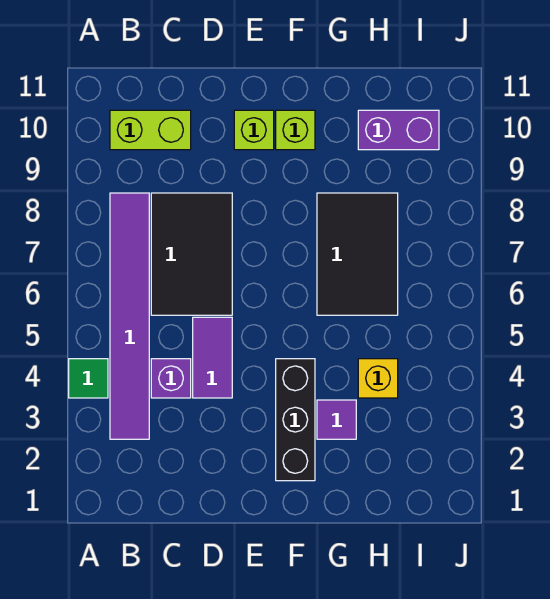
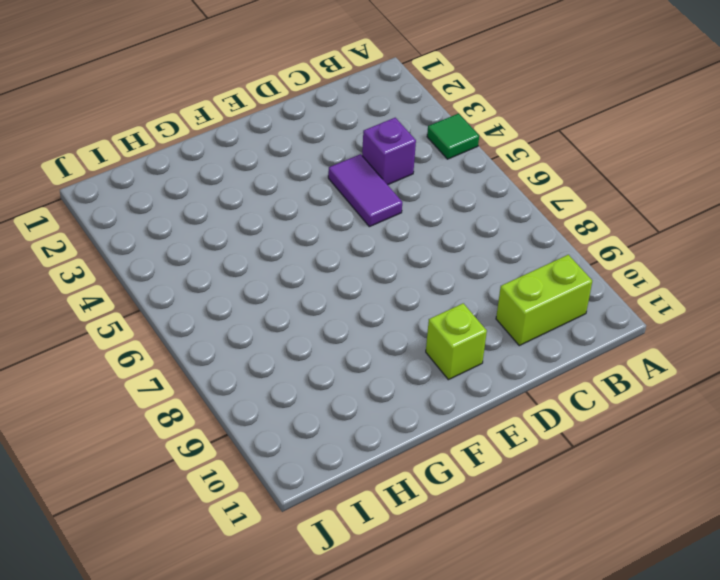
none -> purple 1x6 tile [110,193,149,439]
none -> black 2x3 tile [151,193,232,315]
none -> black 1x3 brick [276,359,315,481]

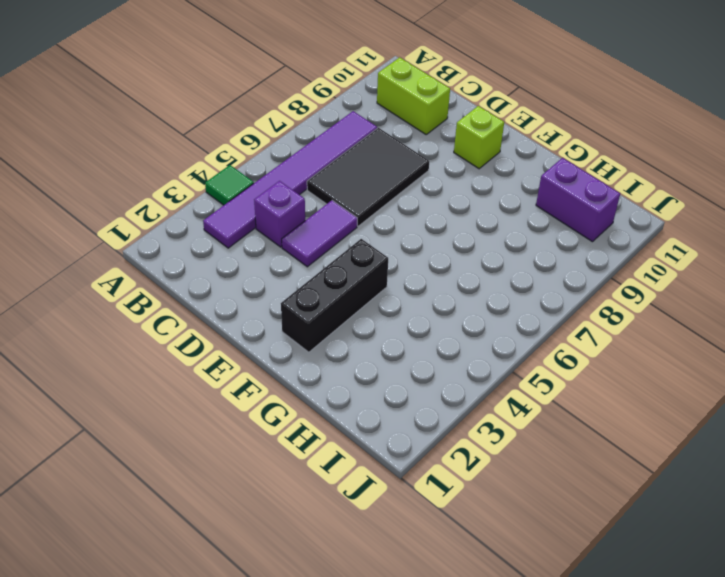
none -> lime 1x1 brick [276,110,315,150]
none -> purple 1x1 tile [317,400,356,439]
none -> black 2x3 tile [317,193,398,315]

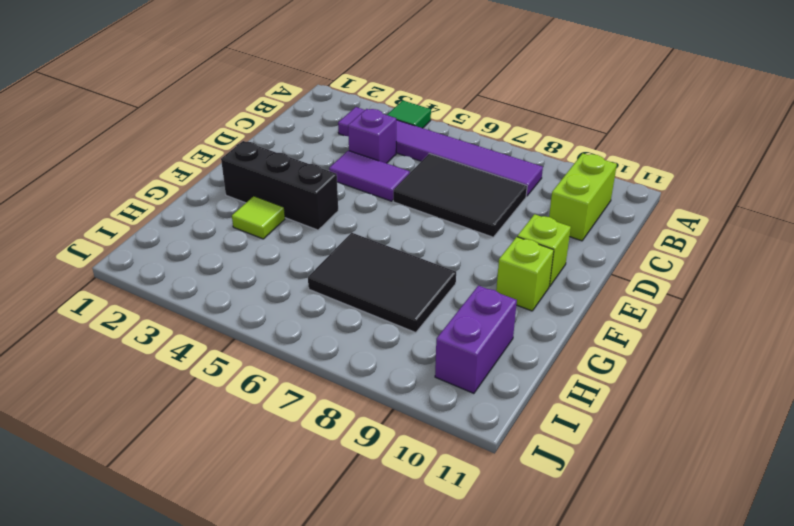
lime 1x1 tile [232,196,285,239] -> purple 1x1 tile [317,400,356,439]
none -> yellow 1x1 brick [358,359,398,398]

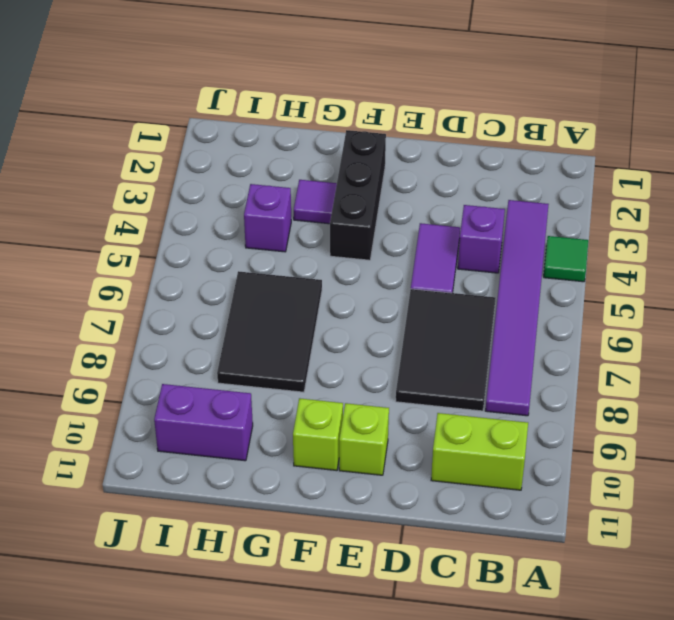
purple 1x1 brick [244,184,291,252] -> yellow 1x1 brick [358,359,398,398]

